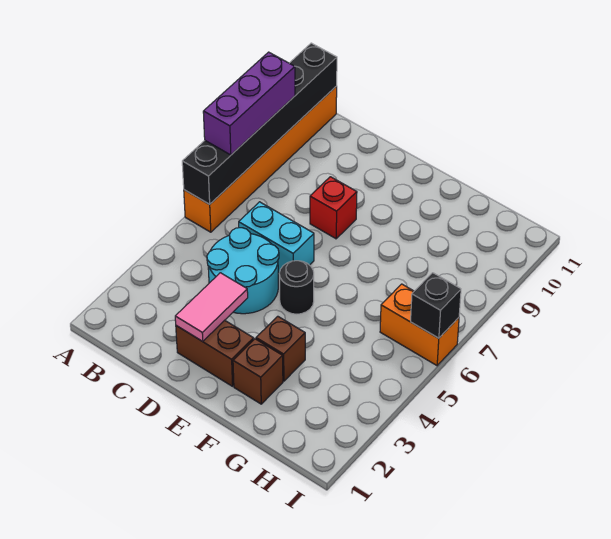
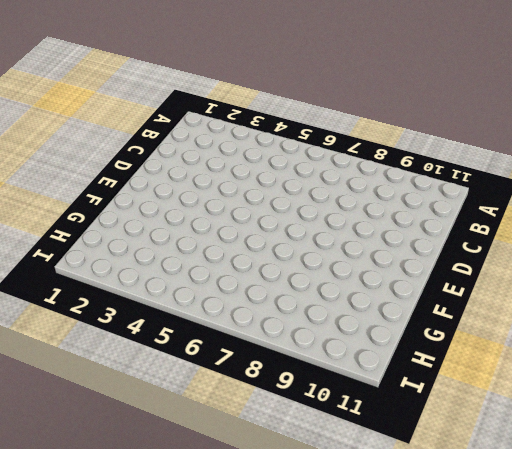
none -> orange 1x6 brick [184,86,337,232]
none -> cyan 2x2 round brick [207,228,279,314]
none -> cyan 1x2 brick [239,202,314,273]

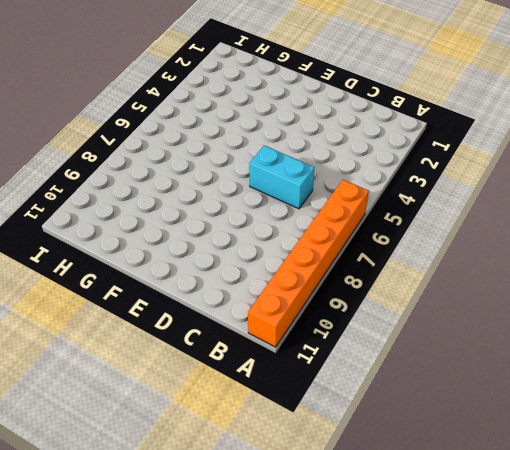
none -> cyan 2x2 round brick [207,228,279,314]
none -> brown 1x2 brick [176,320,254,386]
none -> red 1x1 brick [310,177,357,239]

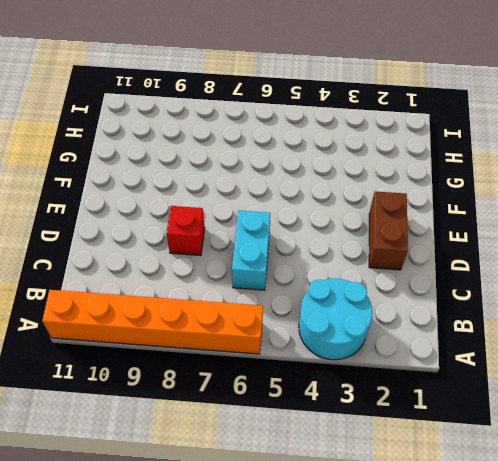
cyan 2x2 round brick [299,279,372,360] -> cyan 2x2 round brick moved to [207,228,279,314]
none -> black 1x1 round brick [280,261,314,314]
none -> brown 1x1 brick [233,339,283,404]
none -> brown 1x1 brick [256,316,305,381]

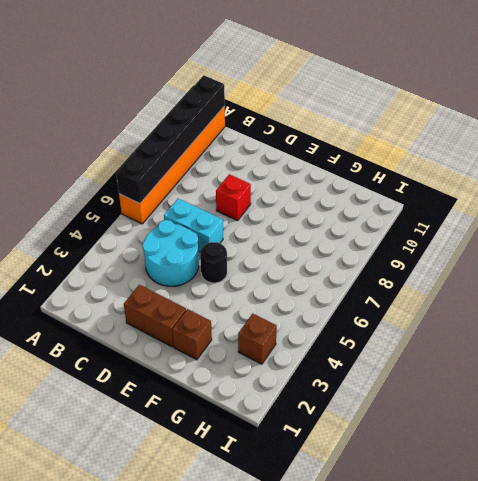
brown 1x1 brick [238,314,277,364] -> brown 1x1 brick moved to [256,316,305,381]
none -> orange 1x2 brick [380,284,459,366]
none -> pink 1x2 tile [175,273,248,342]
none -> black 1x1 brick [411,273,461,338]

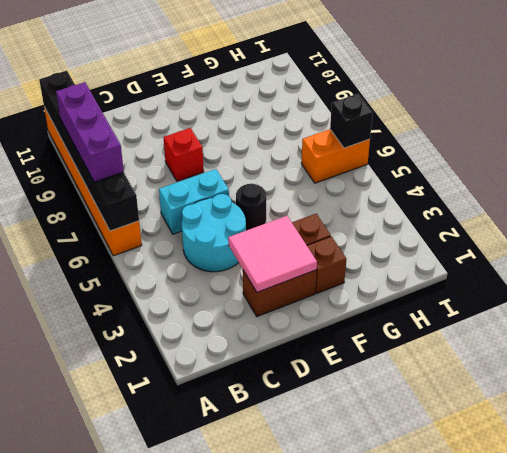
pink 2x2 tile [228,216,317,292] -> pink 1x2 tile [175,273,248,342]

